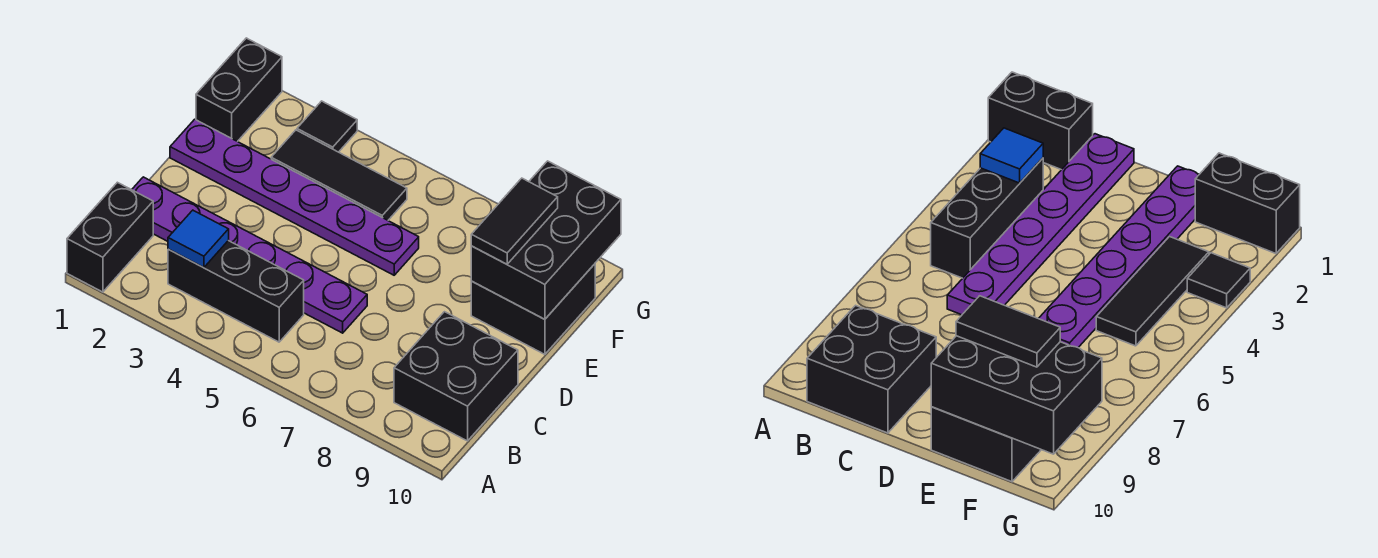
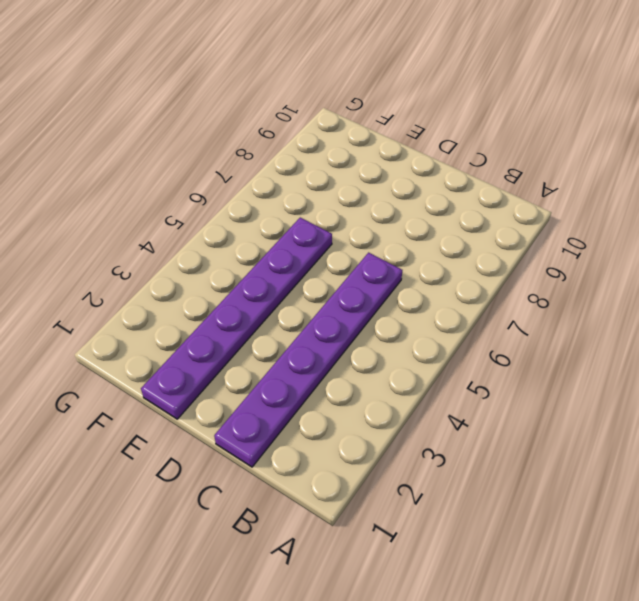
none -> black 1x2 brick [67,182,153,292]
none -> black 1x3 brick [168,241,304,342]
none -> black 2x2 brick [394,312,518,441]

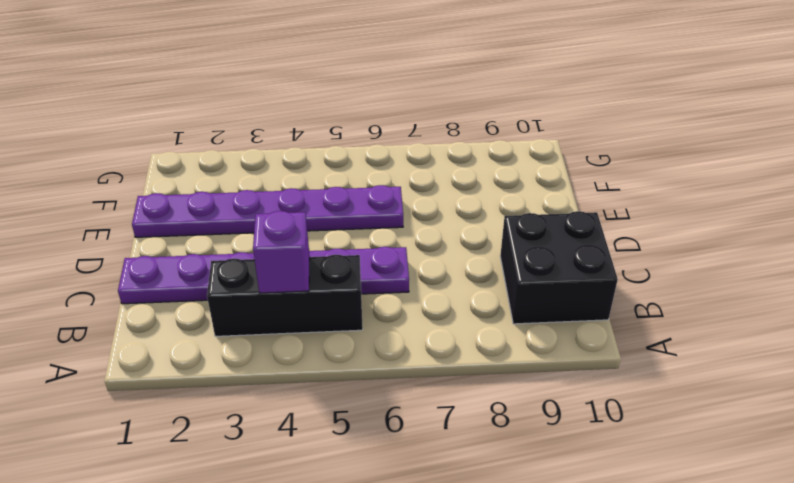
purple 1x1 brick [253,211,310,293] -> none
none -> black 1x2 brick [67,182,153,292]
none -> black 2x2 brick [471,264,595,354]
none -> black 1x2 brick [196,38,282,142]

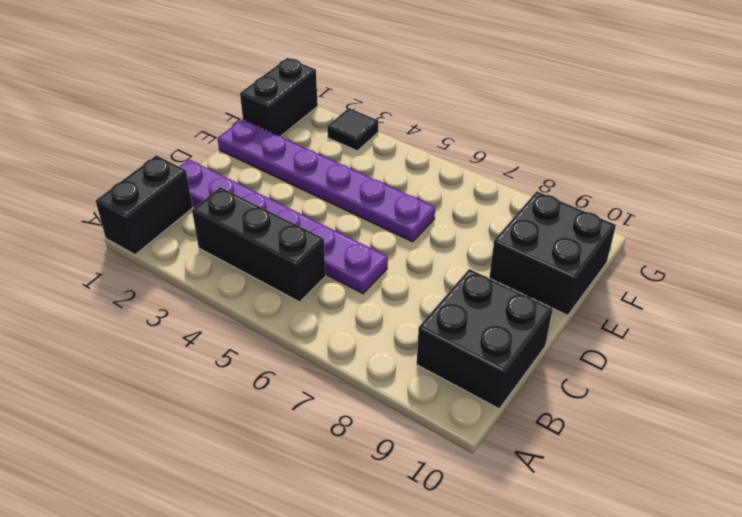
none -> black 1x3 tile [271,130,407,220]
none -> blue 1x1 tile [168,210,229,268]
none -> black 2x3 brick [471,161,621,319]

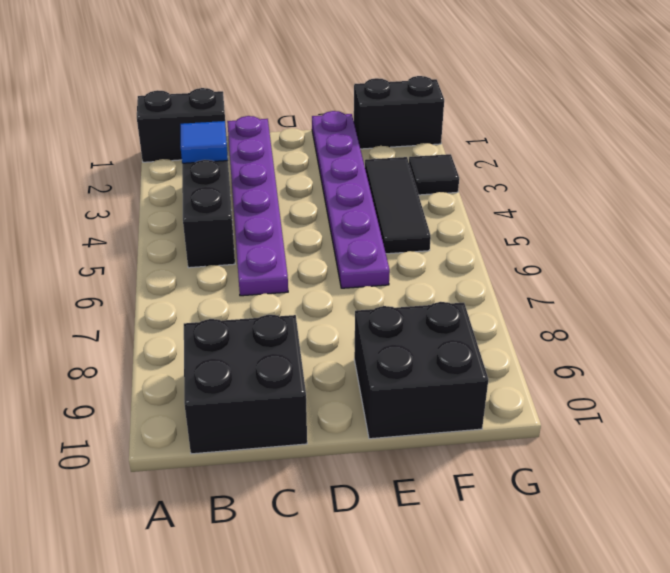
none -> black 2x3 brick [471,161,621,319]
none -> black 1x2 tile [471,178,558,264]

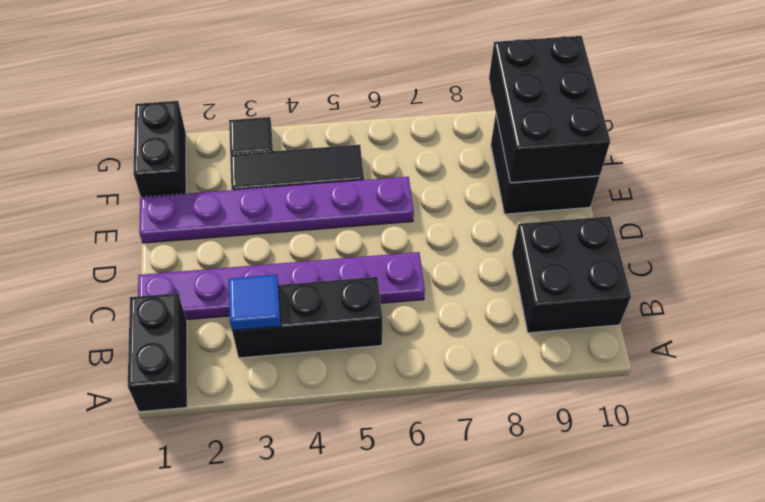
none -> black 1x2 tile [471,178,558,264]

